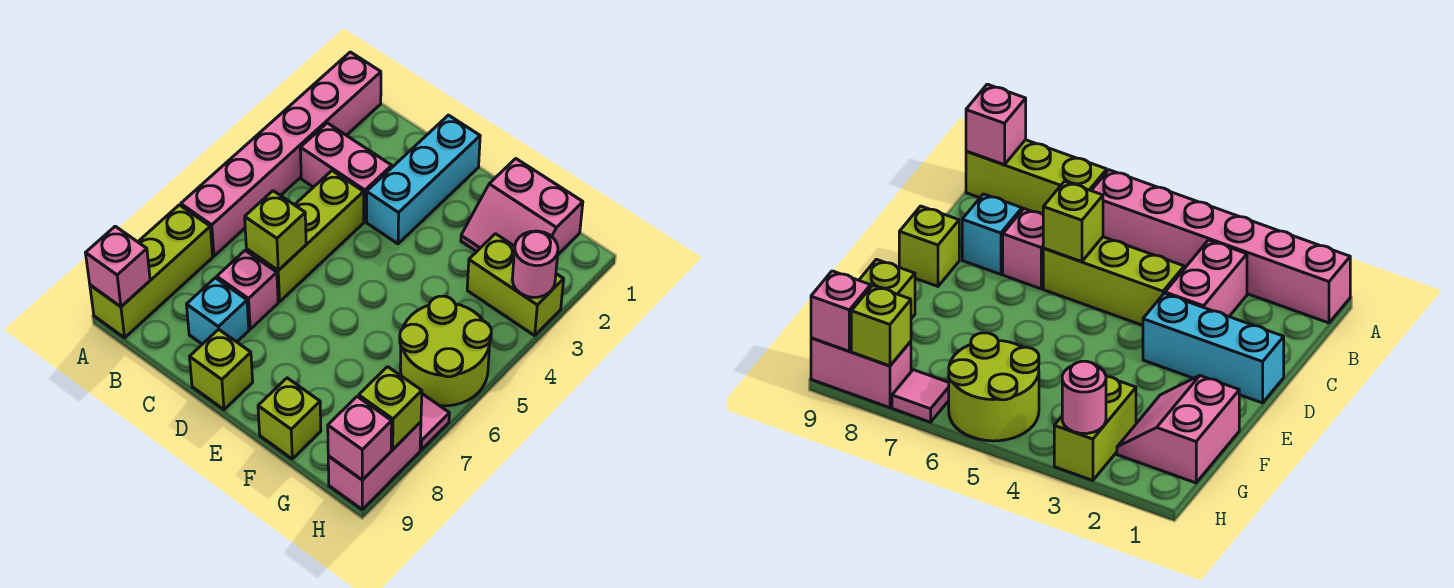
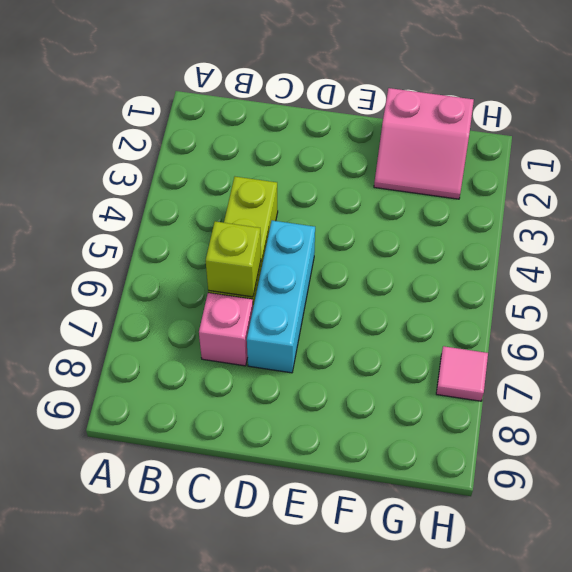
cyan 1x3 brick [247,221,315,373] -> cyan 1x3 brick moved to [367,115,480,244]
none -> pink 1x6 brick [181,52,381,256]
none -> lime 1x3 brick [90,205,213,338]
none -> pink 1x2 brick [300,123,392,222]

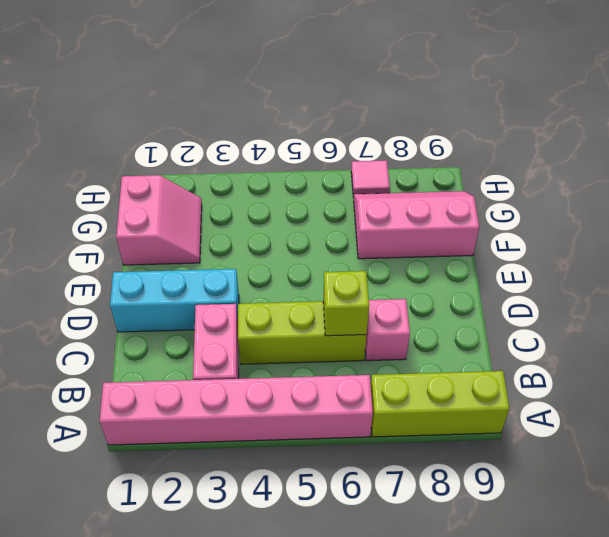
pink 2x3 slope [354,191,479,259] -> lime 1x1 brick [258,378,321,459]
none -> cyan 1x1 brick [186,278,249,344]
none -> lime 1x1 brick [190,329,253,409]
none -> lime 1x2 brick [467,234,564,336]

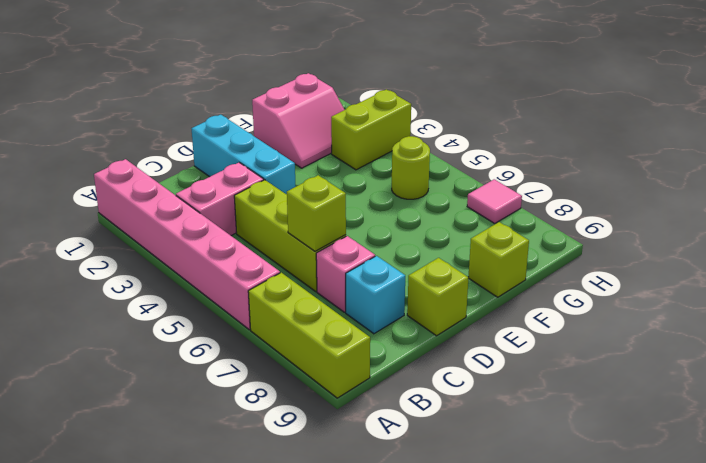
lime 1x1 round brick [392,136,430,199] -> lime 2x2 round brick [400,296,491,406]
none -> pink 1x2 brick [328,422,421,509]
none -> pink 1x1 brick [86,226,150,307]
none -> pink 1x1 round brick [512,231,558,297]

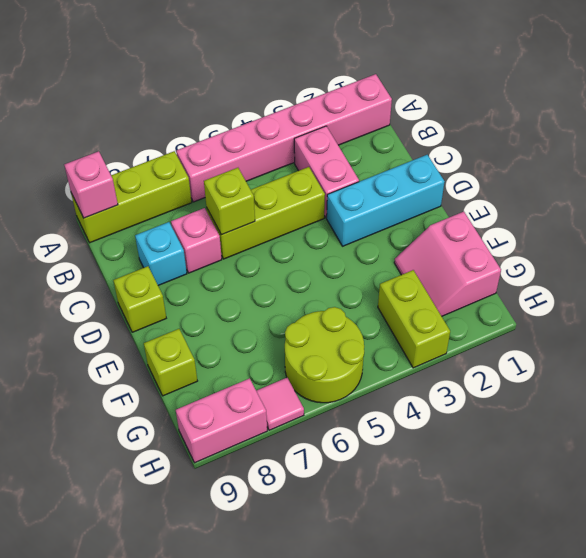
none -> pink 1x1 round brick [512,231,558,297]
none -> lime 1x1 brick [359,367,422,449]
none -> pink 1x1 brick [328,397,392,480]

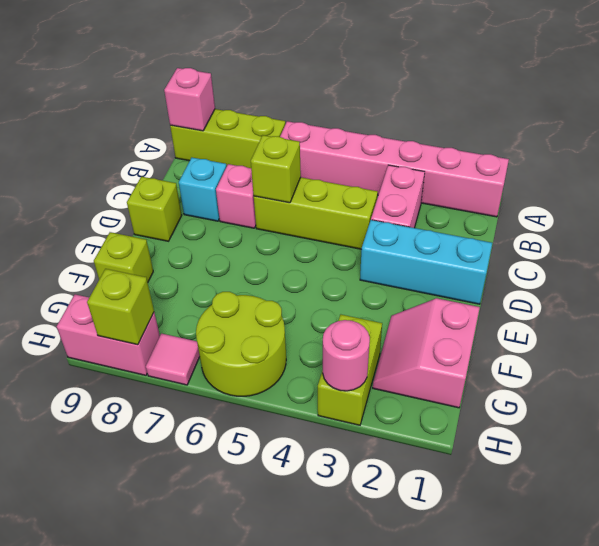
none -> pink 1x1 brick [328,397,392,480]

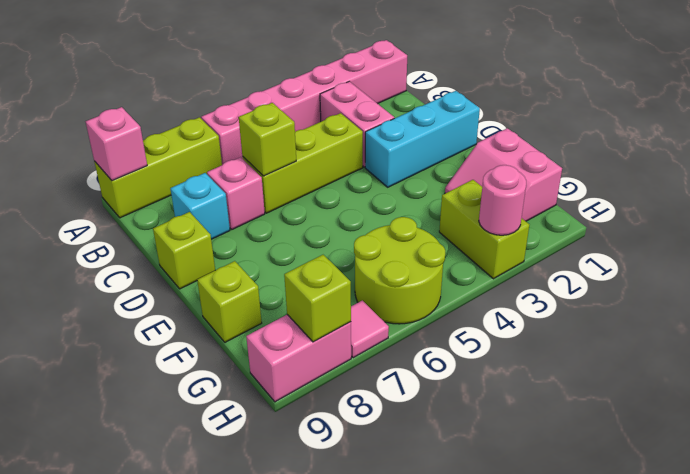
none -> pink 1x1 brick [328,397,392,480]

